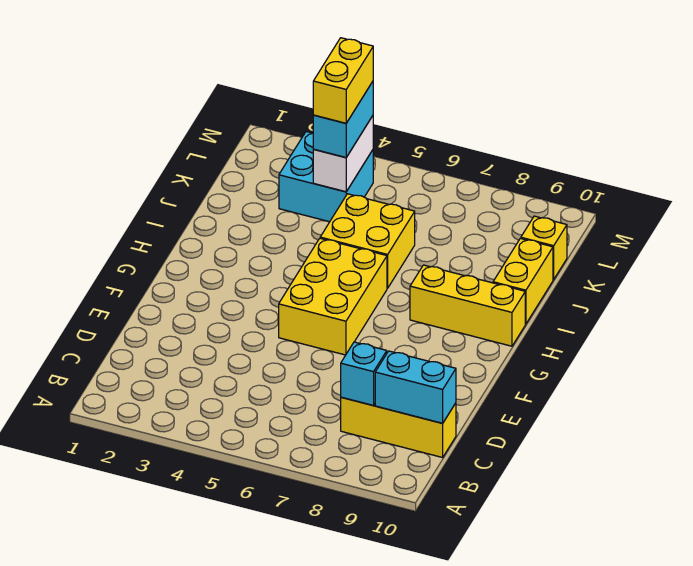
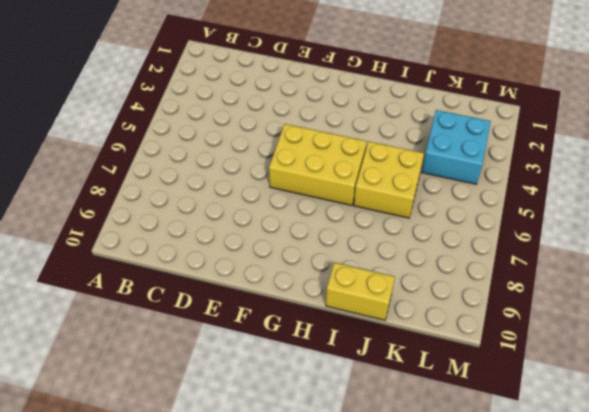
none -> yellow 1x3 brick [341,397,456,457]
none -> yellow 1x3 brick [410,265,525,346]
none -> yellow 1x1 brick [521,216,567,280]

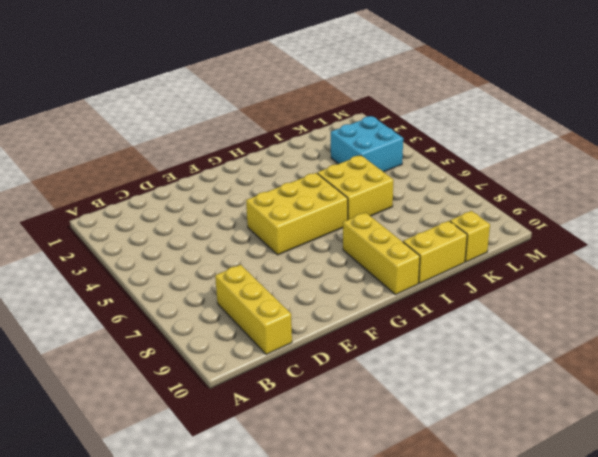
none -> cyan 1x1 brick [341,342,387,405]
none -> cyan 1x2 brick [375,351,456,423]
none -> white 1x2 brick [313,116,373,192]

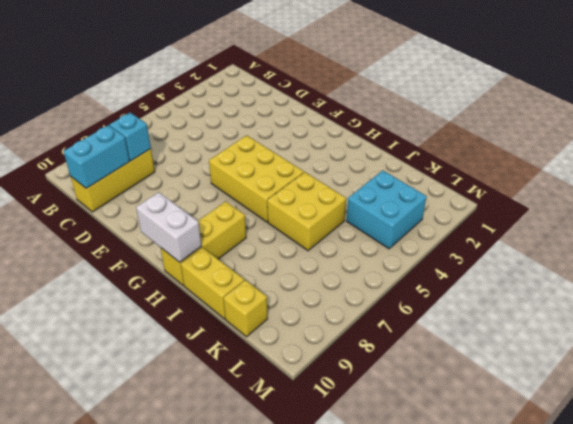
white 1x2 brick [136,192,201,262] -> white 1x2 brick moved to [313,116,373,192]
none -> cyan 1x2 brick [313,82,373,158]
none -> yellow 1x2 brick [313,38,373,123]

